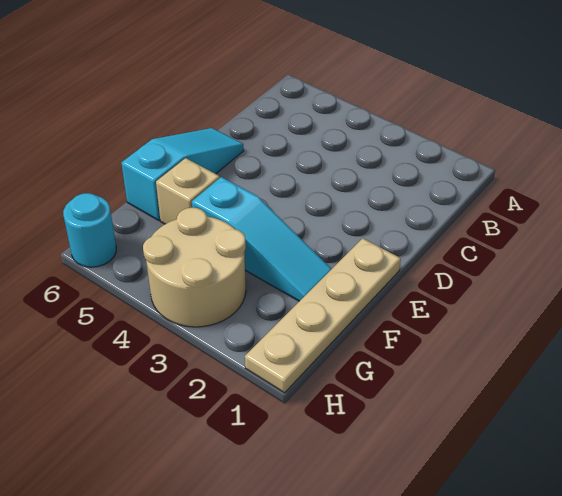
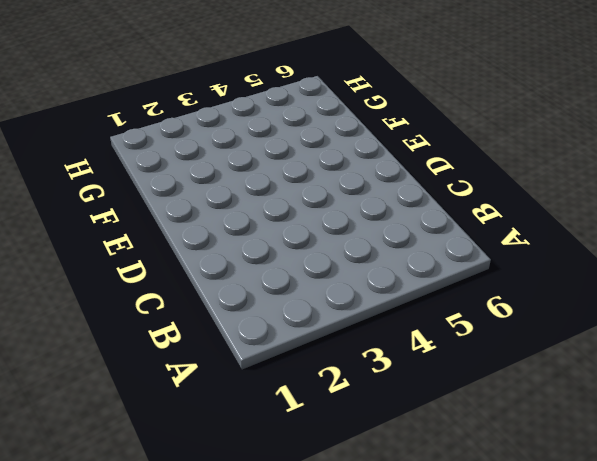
none -> cyan 1x3 slope [122,128,244,221]
none -> tan 1x4 plate [245,238,401,393]

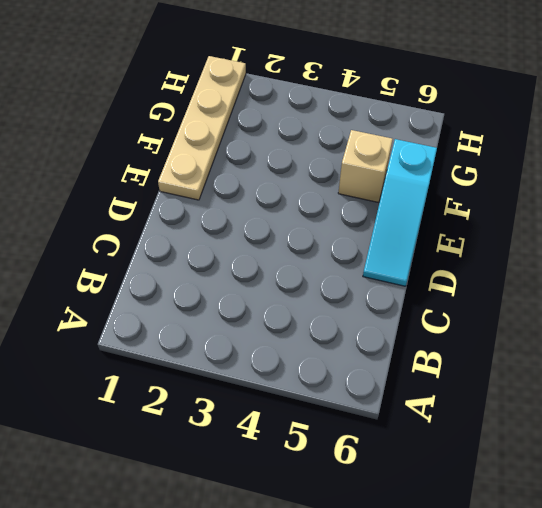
none -> cyan 1x3 slope [192,177,331,301]
none -> tan 2x2 round brick [143,208,246,327]

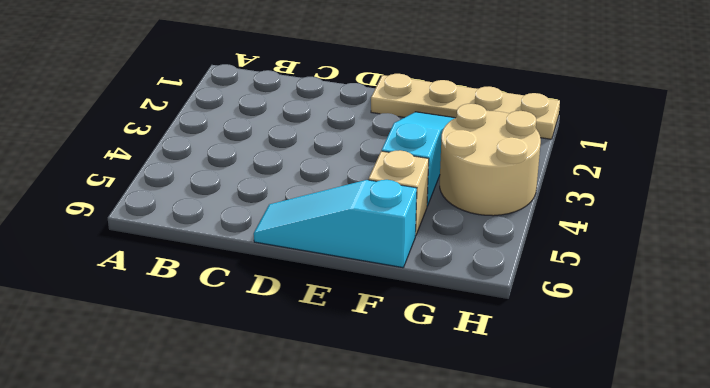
none -> cyan 1x1 round brick [63,193,116,267]

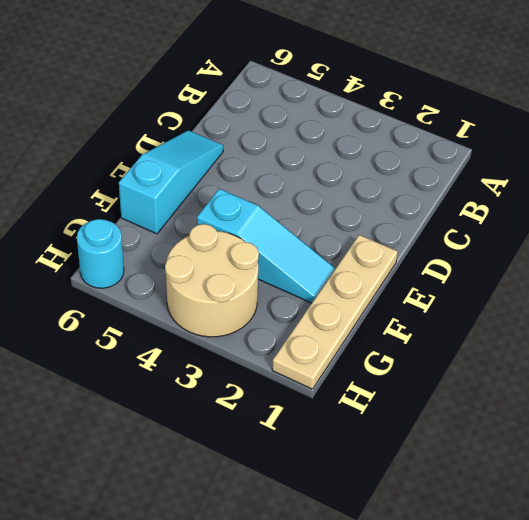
none -> tan 1x1 brick [156,158,220,224]

